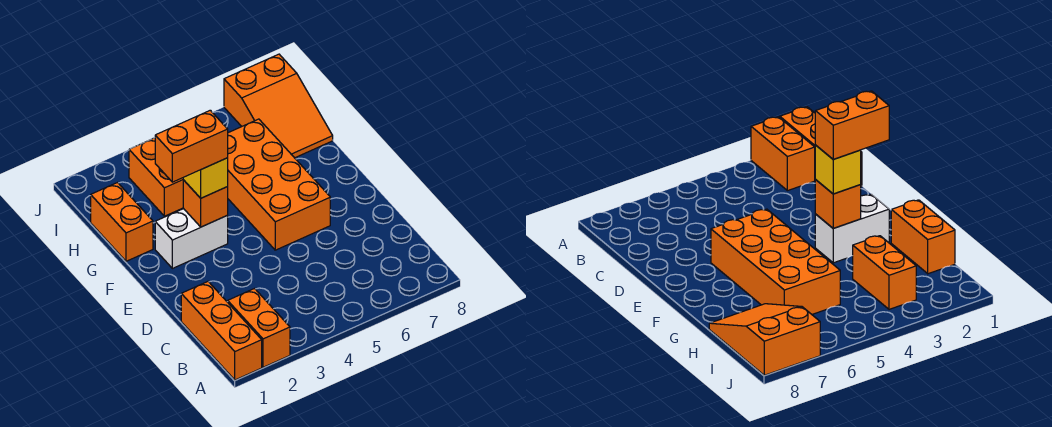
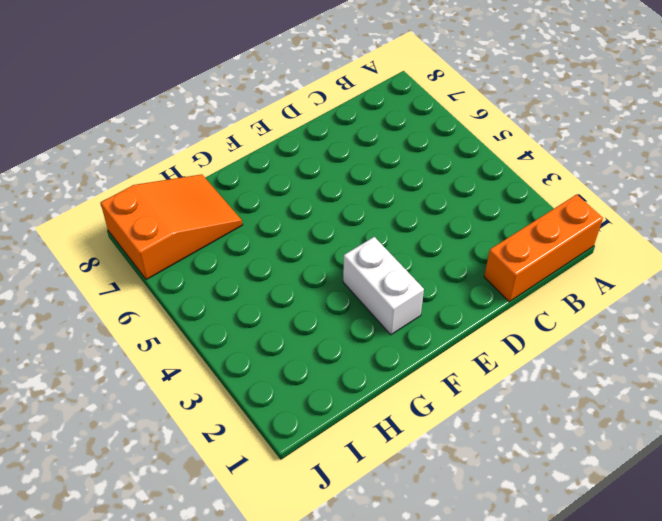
none -> orange 1x2 brick [228,289,290,367]
none -> orange 2x4 brick [227,119,330,250]

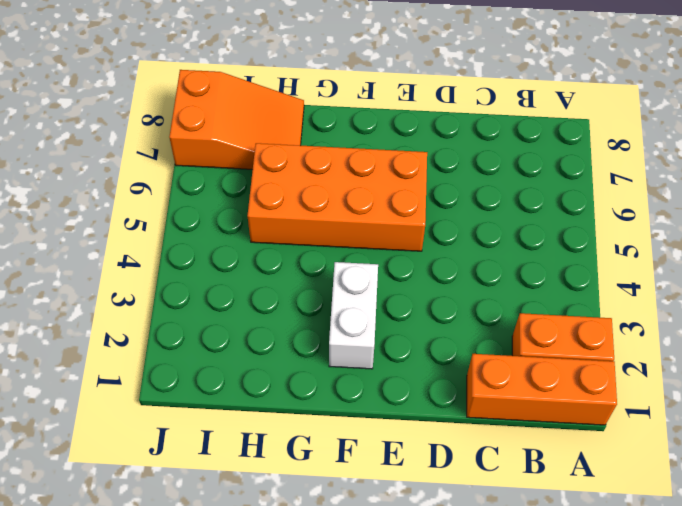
none -> orange 1x2 brick [91,183,153,261]
none -> orange 1x2 brick [129,138,183,216]

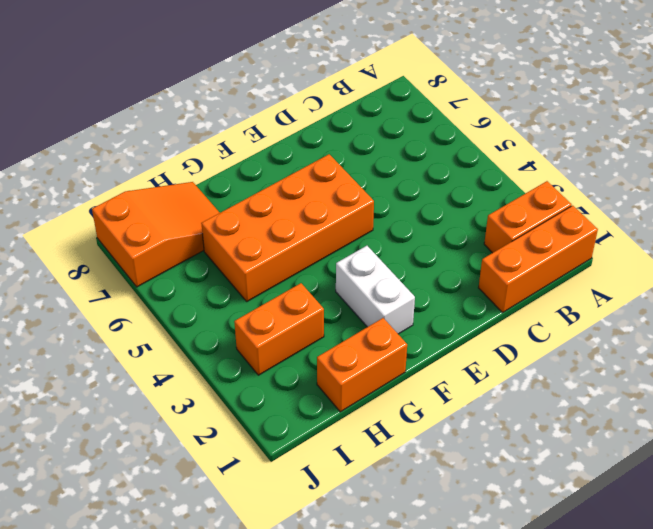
none -> orange 1x1 brick [183,180,228,227]
none -> yellow 1x1 brick [183,158,228,198]

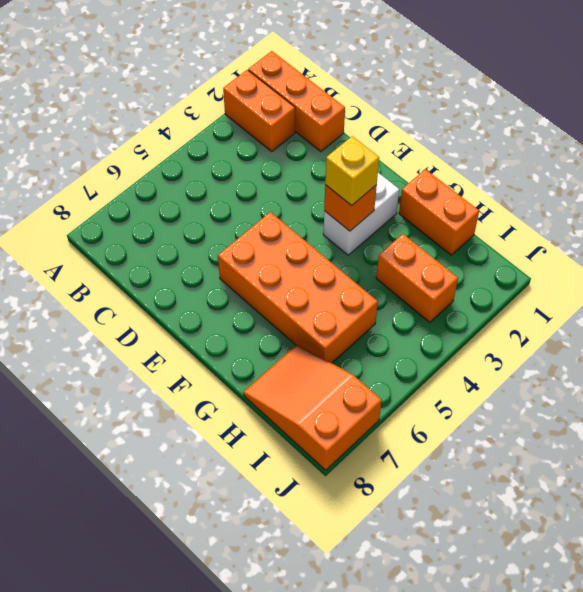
none -> orange 1x2 brick [155,110,228,182]

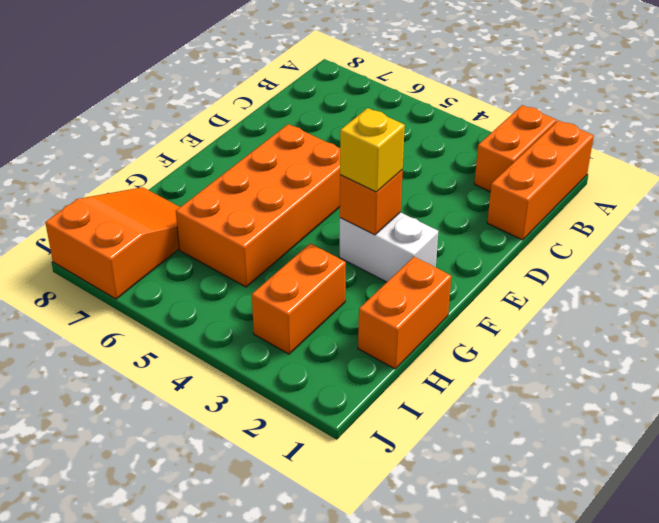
none -> orange 1x2 brick [155,110,228,182]

